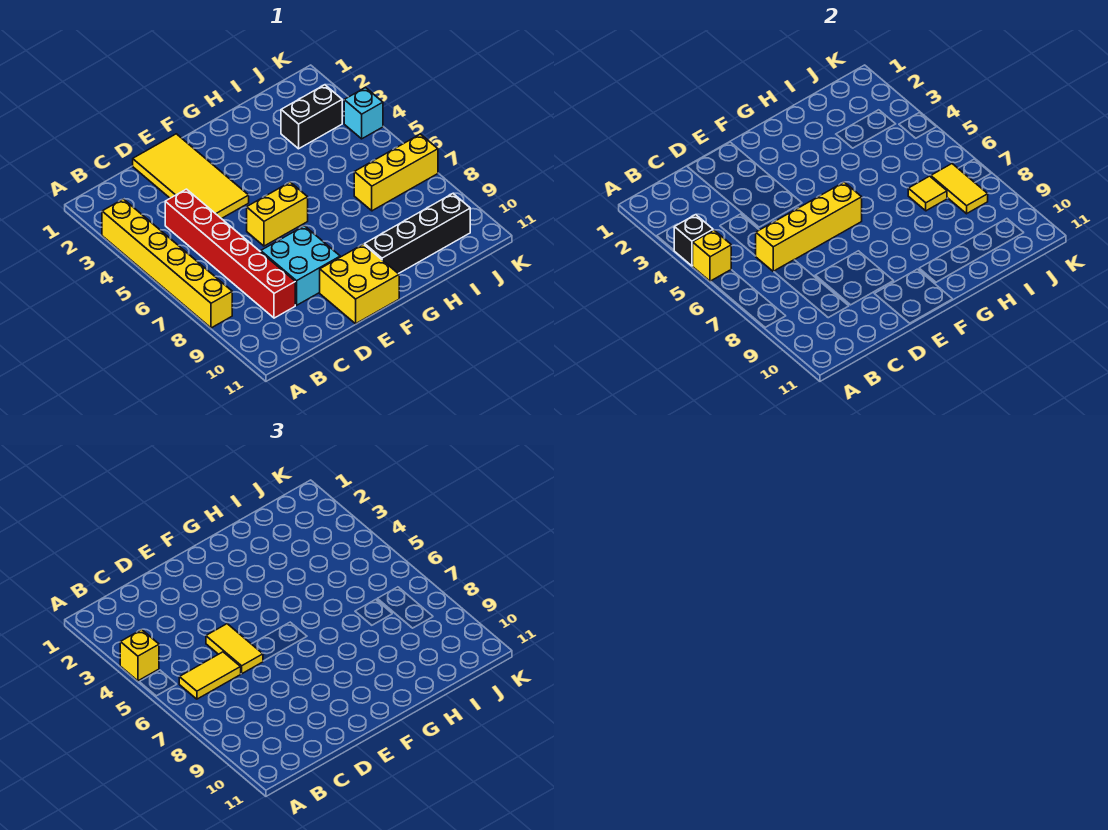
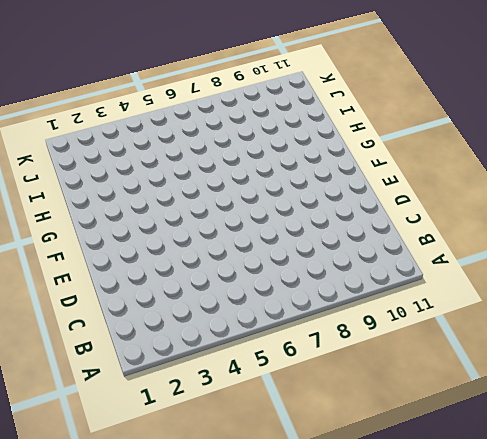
none -> yellow 1x6 brick [102,199,232,328]
none -> red 1x6 brick [165,189,295,318]
none -> yellow 2x4 tile [133,134,249,219]

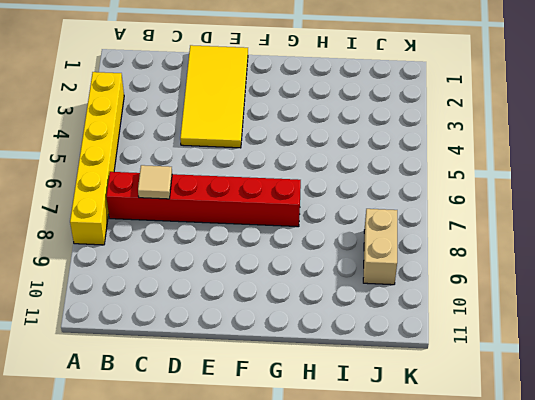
red 1x6 brick [106,172,301,227] -> red 1x6 brick turned to [165,189,295,318]
tan 1x1 tile [138,165,172,199] -> none
tan 1x2 brick [363,209,397,285] -> none
none -> cyan 2x2 brick [261,226,340,305]
none -> yellow 1x2 brick [247,182,308,246]
none -> yellow 2x2 brick [320,244,399,324]

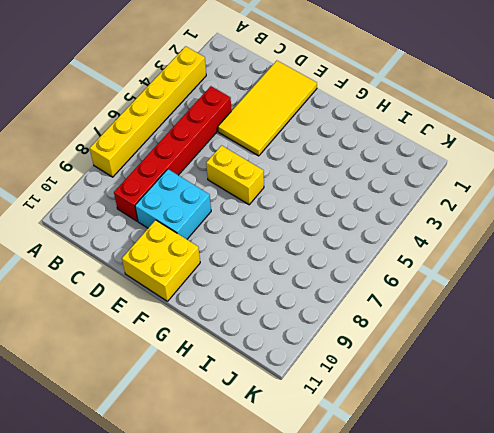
none -> black 1x4 brick [365,194,470,274]
none -> black 1x2 brick [281,85,342,149]
none -> yellow 1x3 brick [354,134,438,211]

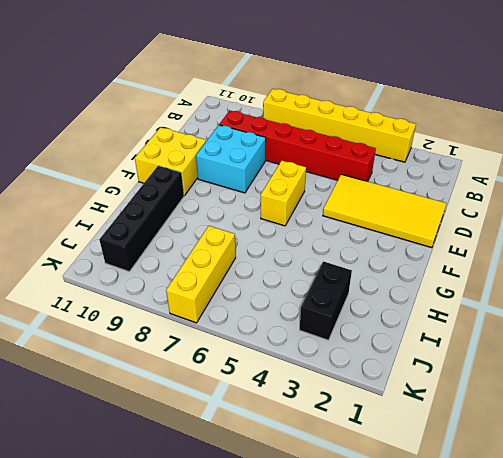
none -> cyan 1x1 brick [344,88,383,139]
none -> black 1x1 brick [674,215,713,266]
none -> yellow 1x1 brick [693,230,731,281]

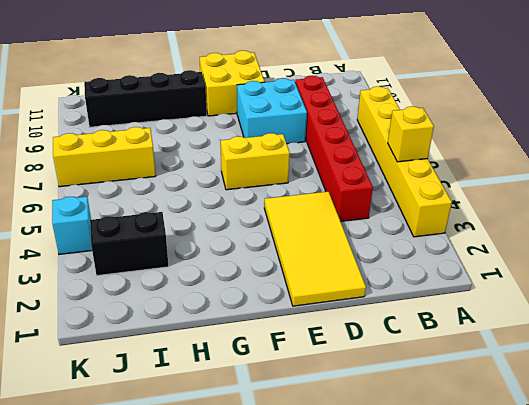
none -> black 1x1 brick [674,215,713,266]
none -> yellow 1x4 brick [756,182,862,272]
none -> yellow 1x1 tile [908,176,947,211]

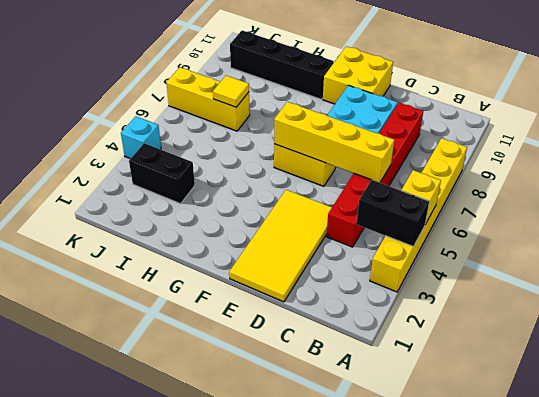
black 1x2 brick [357,180,429,247] -> black 1x1 brick [674,215,713,266]
none -> yellow 1x2 tile [931,164,988,214]
none -> yellow 1x1 brick [120,630,159,681]
none -> yellow 1x2 tile [179,652,241,699]

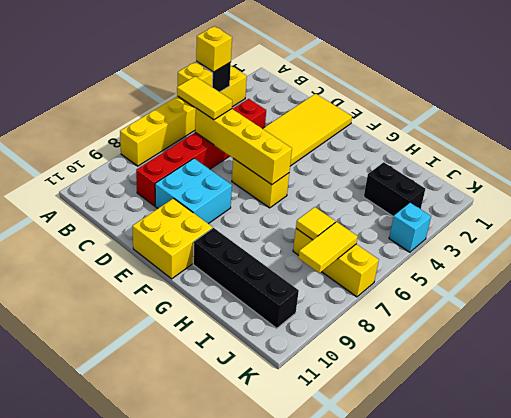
none -> yellow 1x2 tile [206,624,263,674]

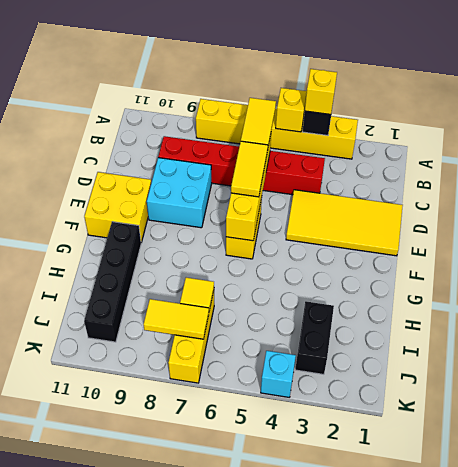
yellow 1x2 tile [231,141,268,197] -> yellow 1x2 tile turned to [206,624,263,674]

